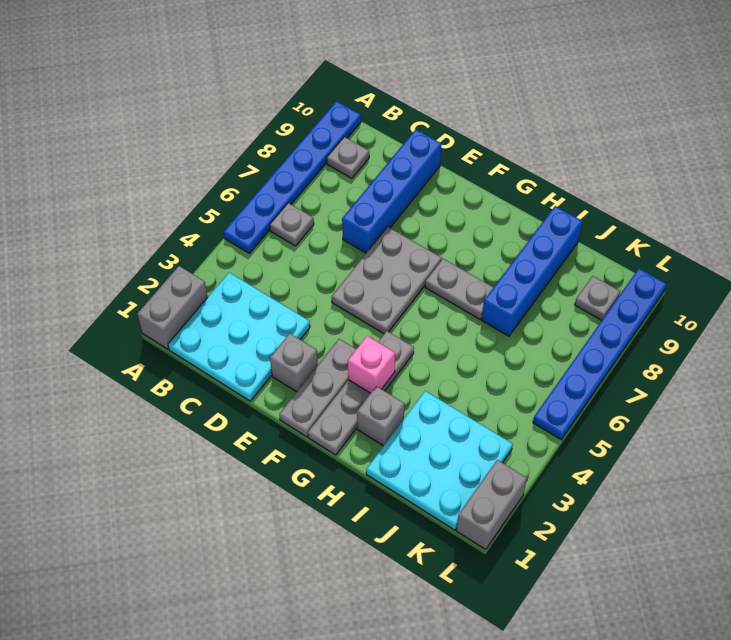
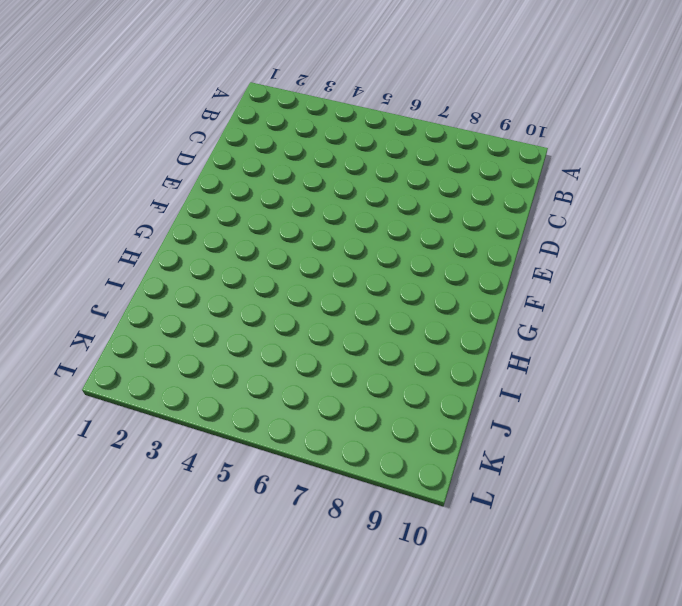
none -> grey 1x2 brick [137,266,208,349]
none -> blue 1x6 plate [223,101,361,253]
none -> cyan 3x3 plate [168,273,310,401]

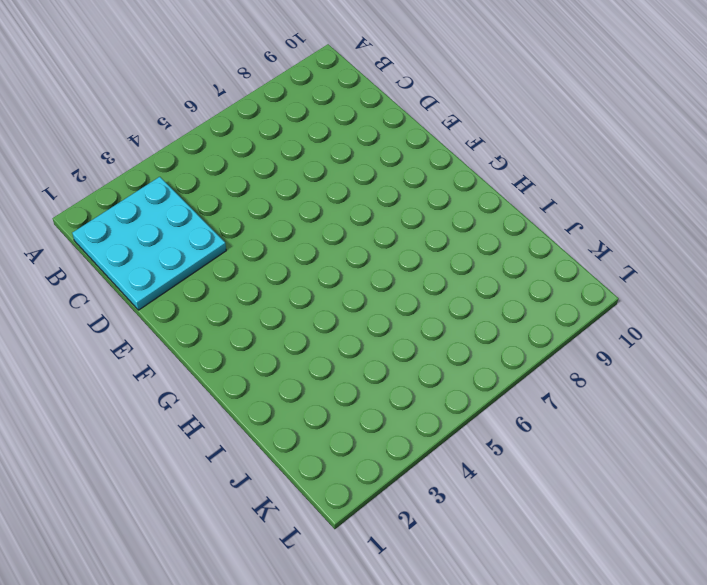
none -> grey 1x2 brick [137,266,208,349]
none -> blue 1x6 plate [223,101,361,253]
none -> grey 1x1 plate [270,203,314,246]

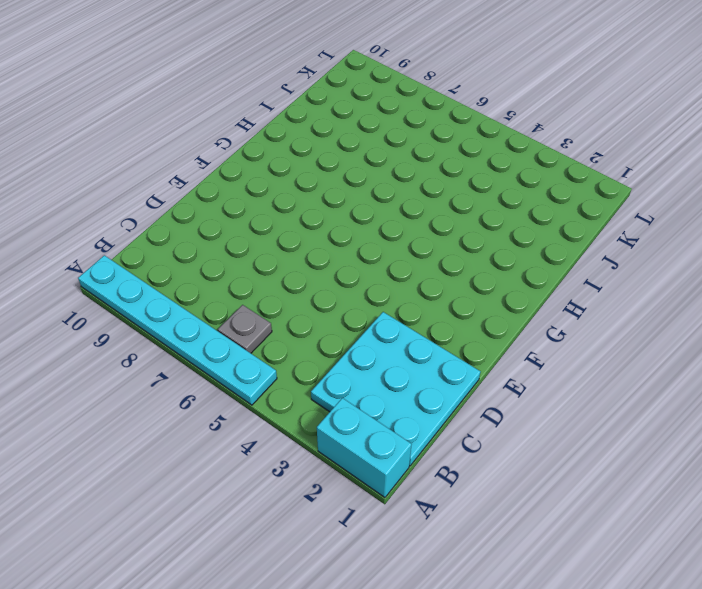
cyan 1x2 brick [317,398,412,497] -> grey 1x2 brick [137,266,208,349]
cyan 1x6 plate [78,255,277,405] -> blue 1x6 plate [223,101,361,253]
none -> grey 1x1 plate [327,137,369,178]
none -> blue 1x4 brick [342,130,442,253]
none -> grey 1x1 brick [270,333,318,392]

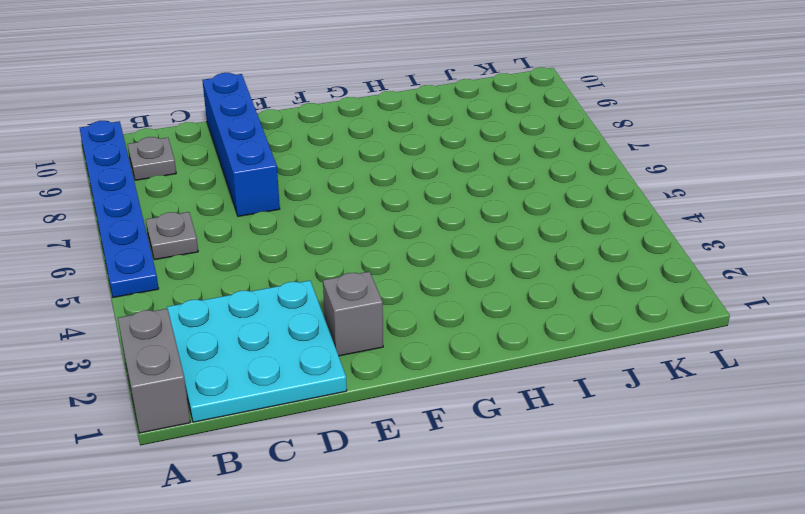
none -> grey 2x3 plate [332,227,442,334]
none -> grey 1x3 plate [279,339,356,437]
none -> grey 1x4 plate [308,331,414,455]

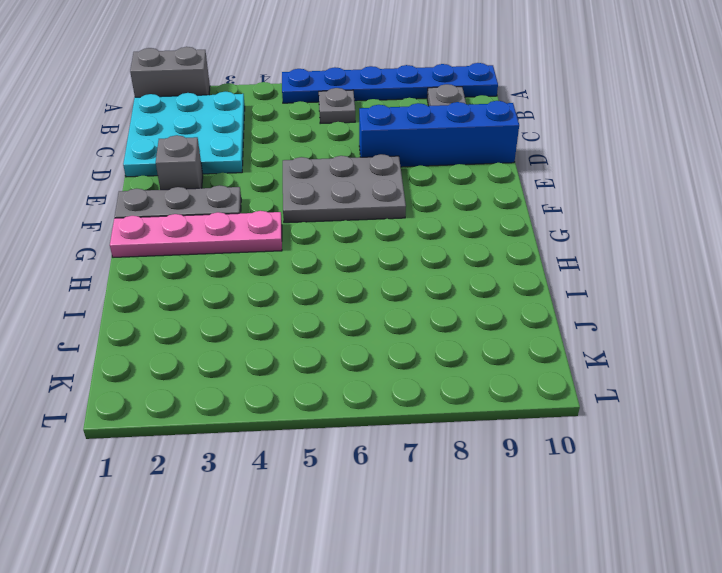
pink 1x4 plate [110,211,282,257] -> grey 1x4 plate [308,331,414,455]
none -> grey 1x2 plate [425,259,494,319]
none -> grey 1x1 brick [357,386,404,446]
none -> cyan 3x3 plate [366,391,513,530]

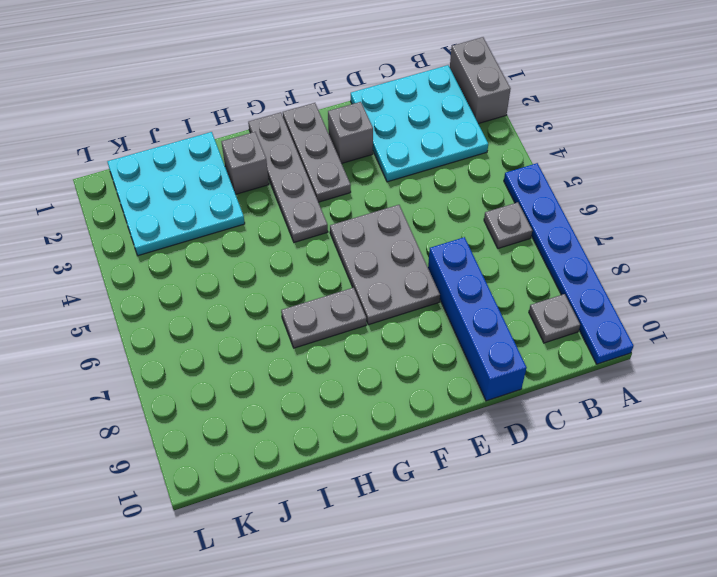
none -> blue 1x4 brick [482,206,582,336]
none -> grey 1x1 plate [575,276,620,320]
none -> grey 1x2 brick [457,460,527,549]

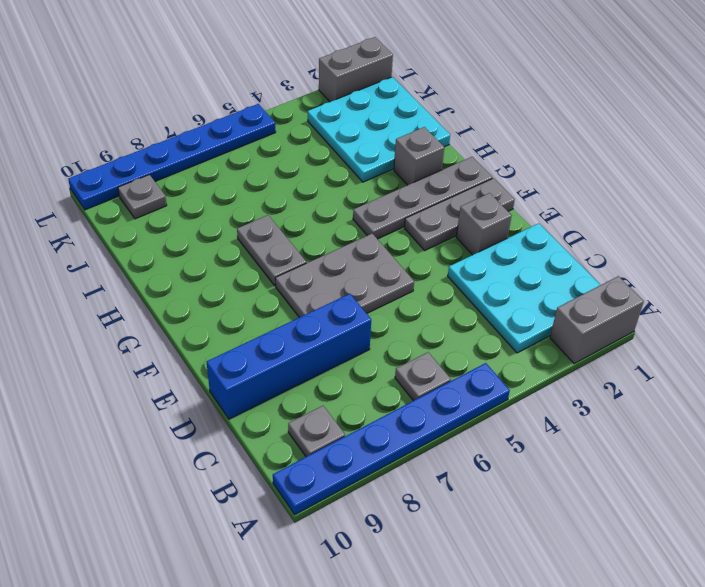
none -> blue 1x4 brick [482,206,582,336]
none -> pink 1x1 brick [348,336,395,393]

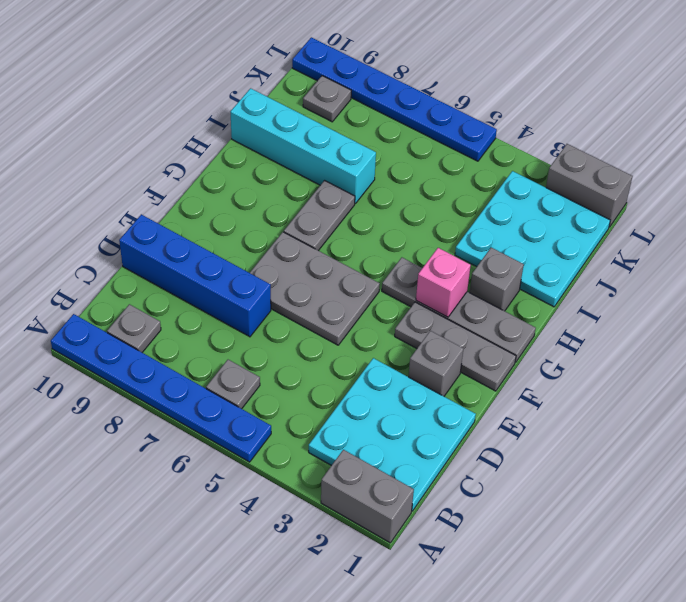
cyan 1x4 brick [230,88,376,204] -> blue 1x4 brick [482,206,582,336]

